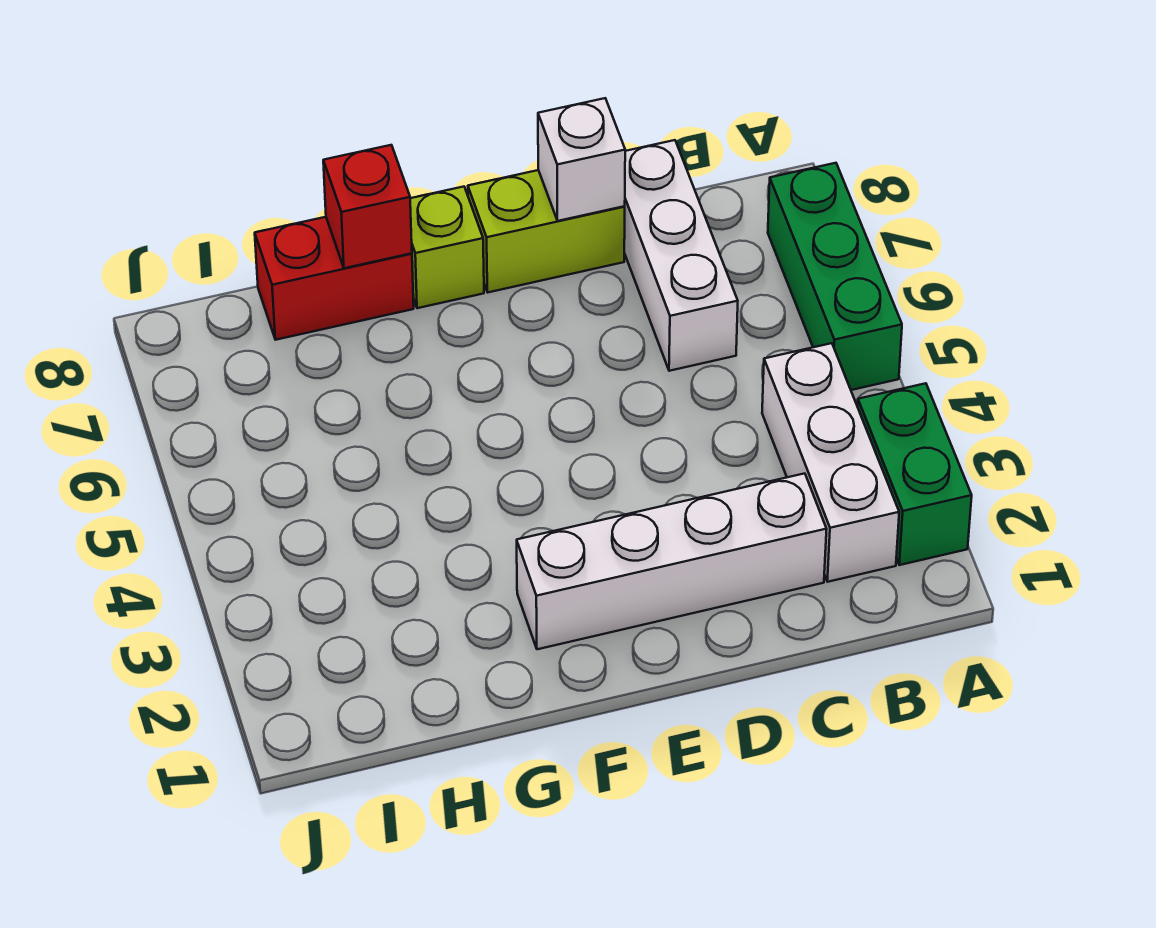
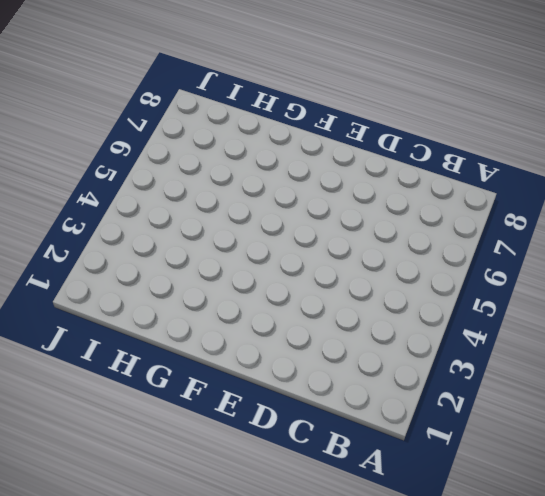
none -> green 1x2 brick [858,383,972,565]
none -> green 1x3 brick [768,163,902,390]

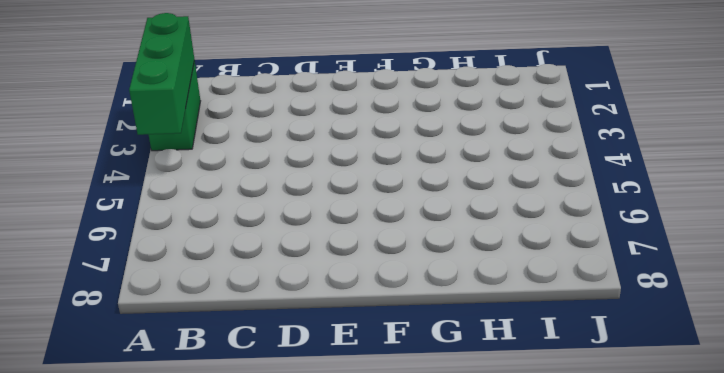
green 1x3 brick [129,13,194,135] -> green 1x3 brick moved to [768,163,902,390]
none -> white 1x3 brick [762,343,899,582]
none -> white 1x4 brick [517,473,827,649]

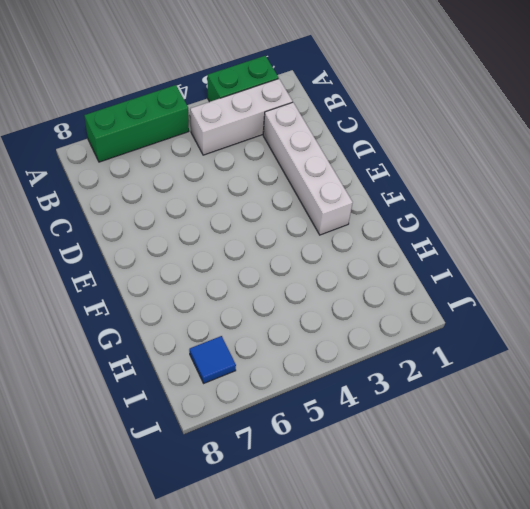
blue 1x1 tile [190,336,236,383] -> none
none -> white 1x3 brick [624,140,738,371]
none -> lime 1x2 brick [468,170,625,292]

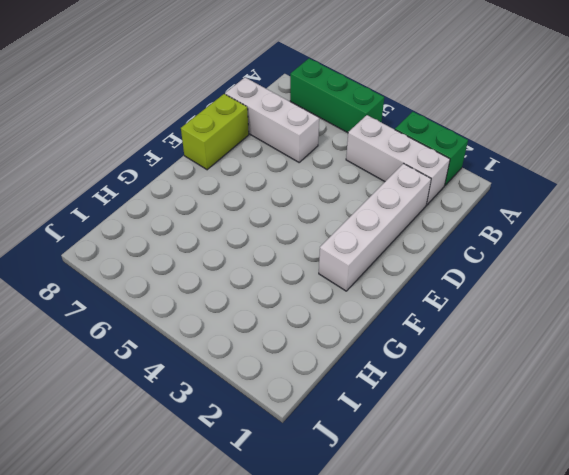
none -> lime 1x1 brick [410,187,484,308]
none -> red 1x2 brick [255,217,414,340]

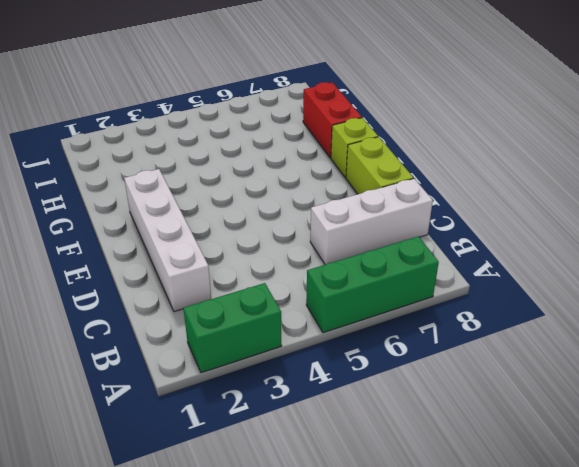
none -> white 1x3 brick [762,343,899,582]
none -> white 1x1 brick [538,98,625,221]

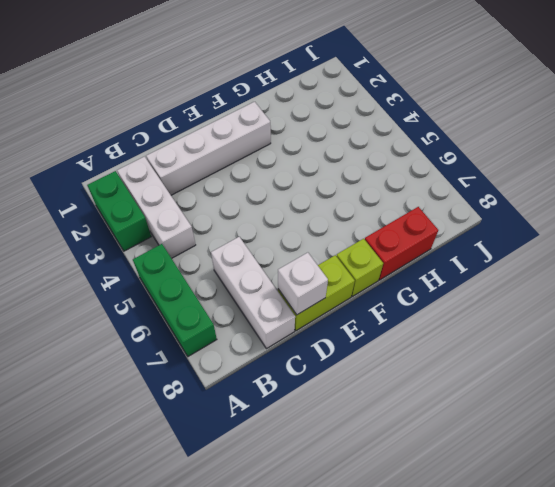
none -> red 1x1 brick [323,145,412,268]

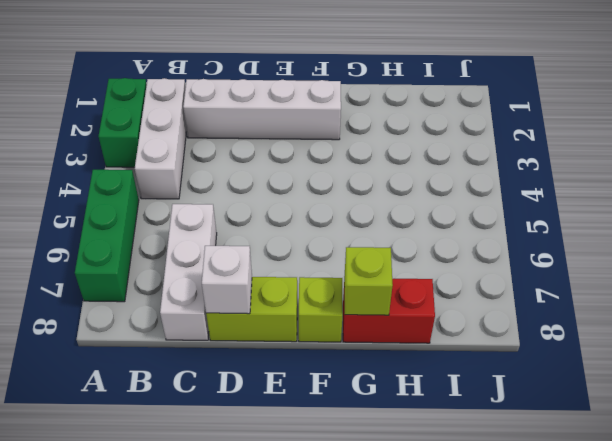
lime 1x1 brick [344,247,393,315] -> red 1x1 brick [323,145,412,268]

